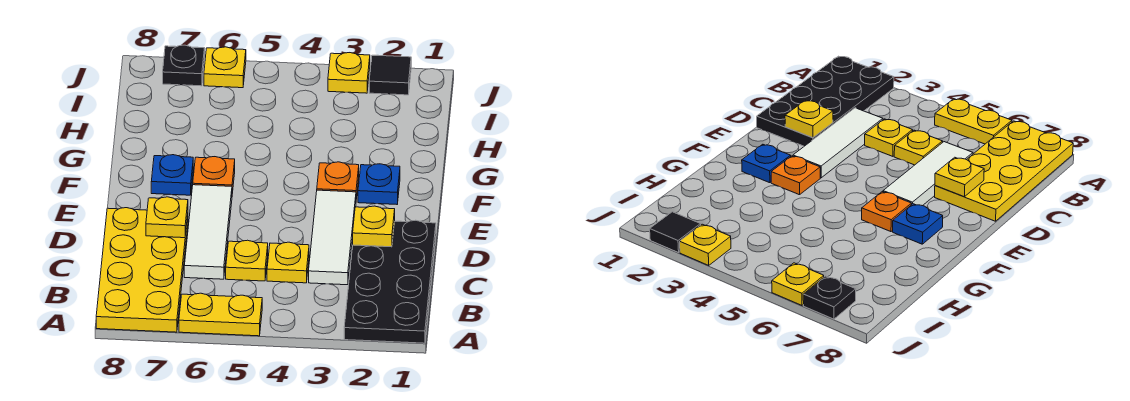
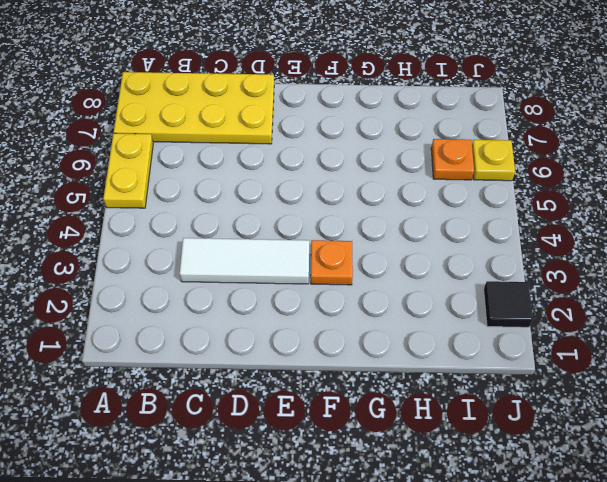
orange 1x1 plate [431,139,474,180] -> orange 1x1 plate moved to [193,157,235,194]
none -> black 2x4 plate [344,220,436,343]
none -> yellow 1x1 plate [267,242,309,283]
none -> yellow 1x1 plate [226,240,268,281]

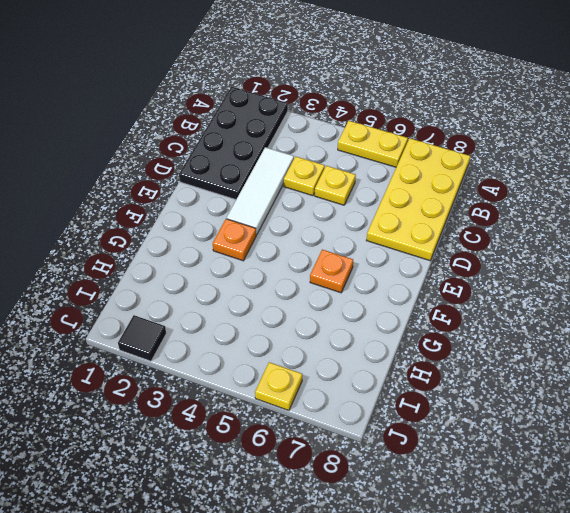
none -> white 1x3 tile [184,185,232,279]
none -> blue 1x1 plate [358,164,400,204]
none -> blue 1x1 plate [151,155,193,195]

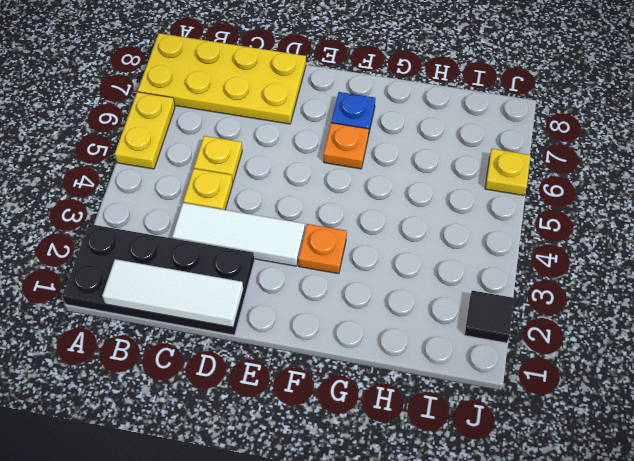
white 1x3 tile [102,259,243,327] -> white 1x3 tile moved to [184,185,232,279]
none -> blue 1x1 plate [358,164,400,204]
none -> yellow 1x1 plate [328,53,370,93]
none -> black 1x1 plate [163,45,205,86]

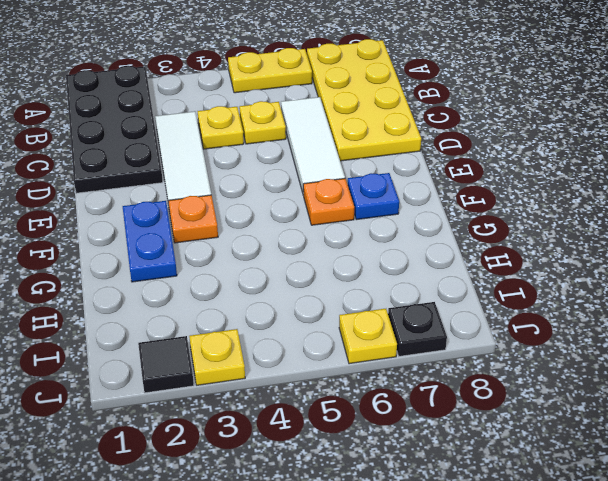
blue 1x2 plate [123,201,177,282] -> blue 1x1 plate [358,164,400,204]
none -> yellow 1x1 plate [353,206,395,247]
none -> yellow 1x1 plate [146,197,188,238]

